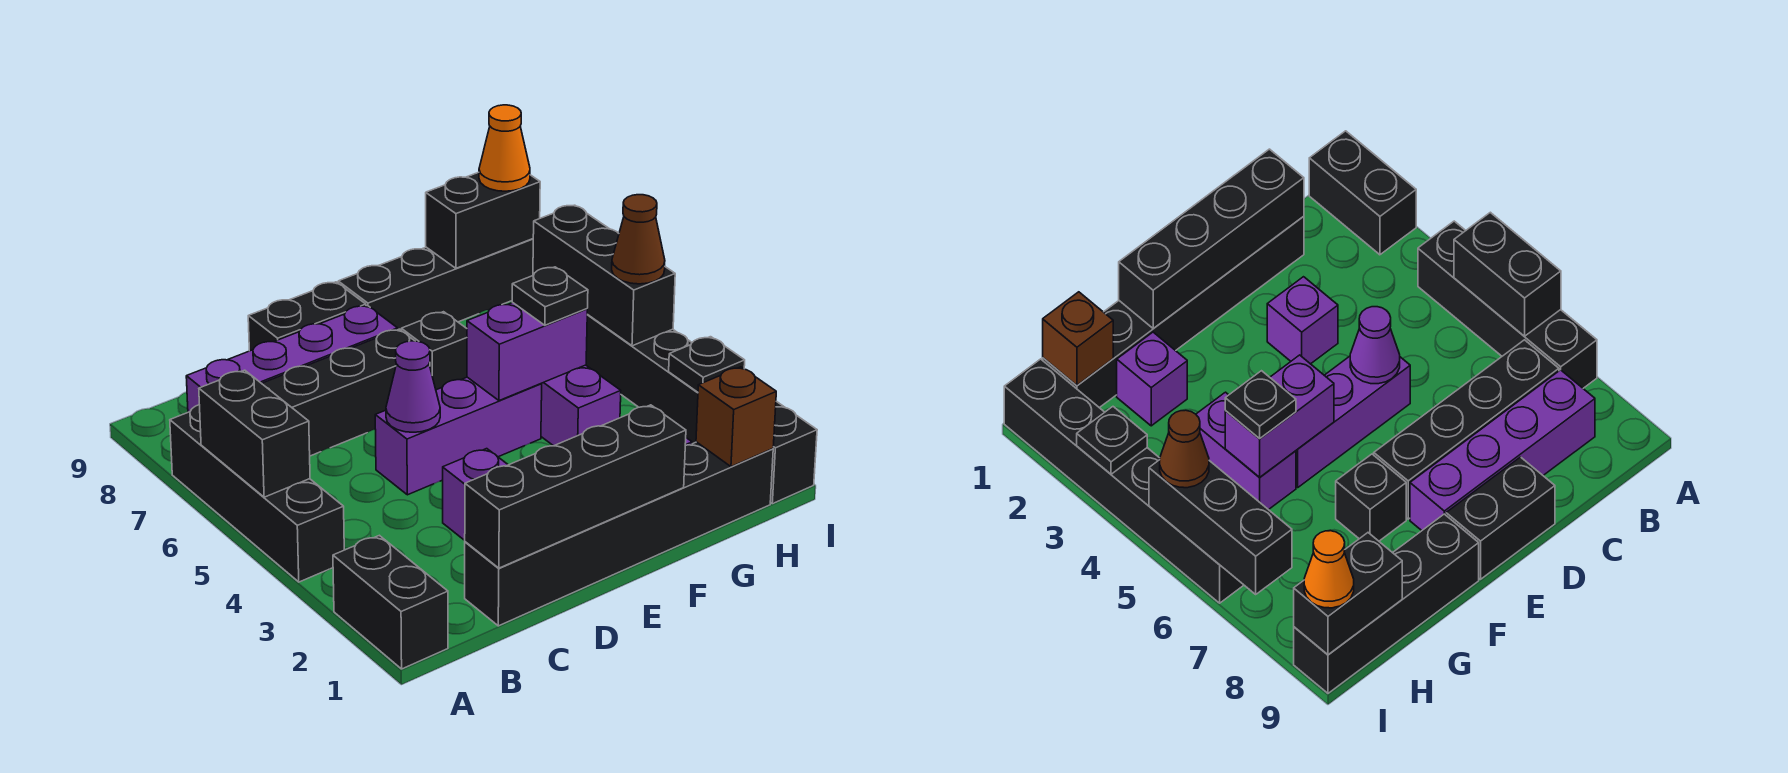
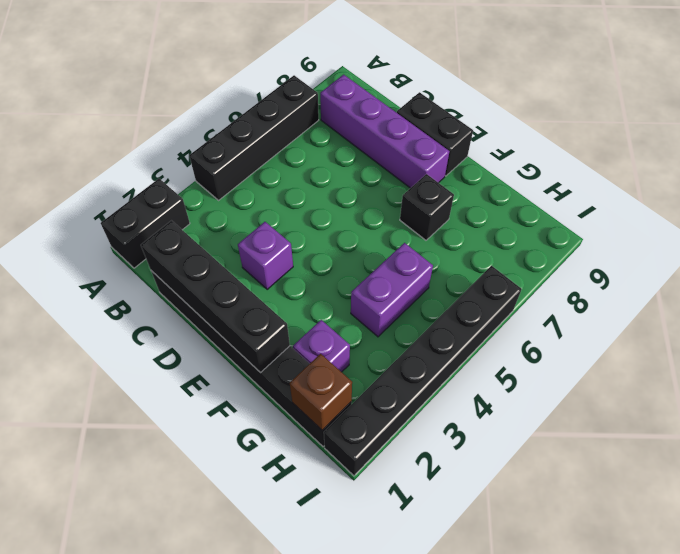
none -> black 1x4 brick [262,329,430,456]
none -> purple 1x3 brick [375,377,542,495]
none -> black 1x4 brick [338,239,533,330]

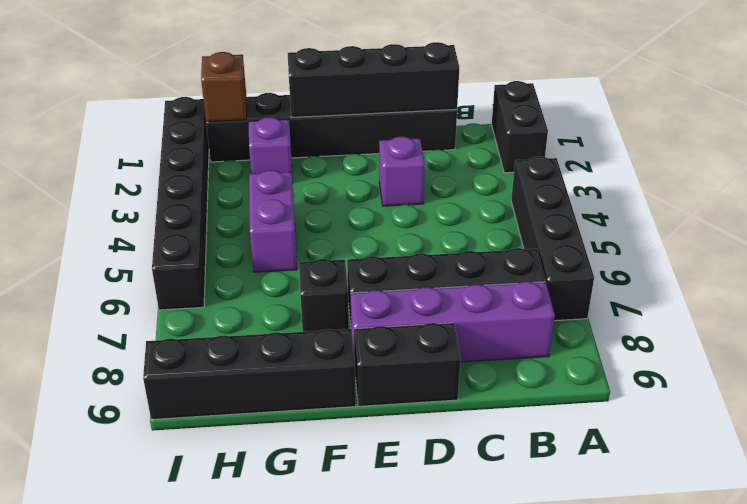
none -> purple 1x3 brick [375,377,542,495]
none -> black 1x2 brick [199,370,310,497]
none -> purple 1x1 cone [386,341,440,432]

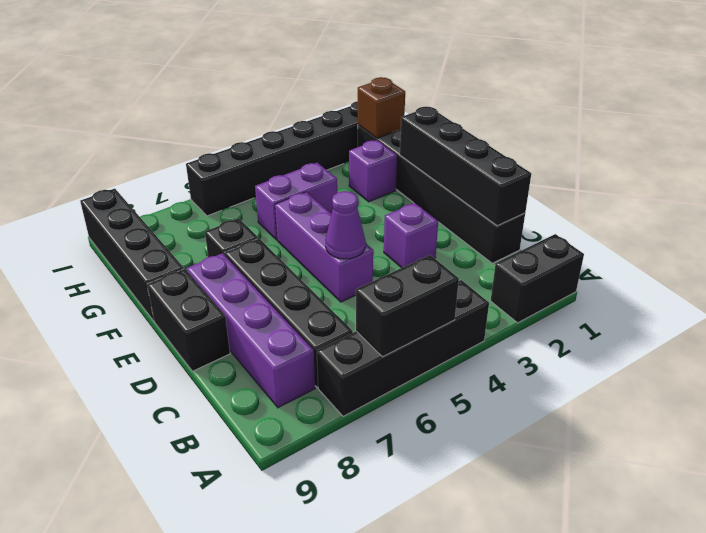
none -> purple 1x2 brick [467,303,587,401]
none -> black 1x2 brick [426,172,540,268]
none -> black 1x1 plate [669,337,745,392]

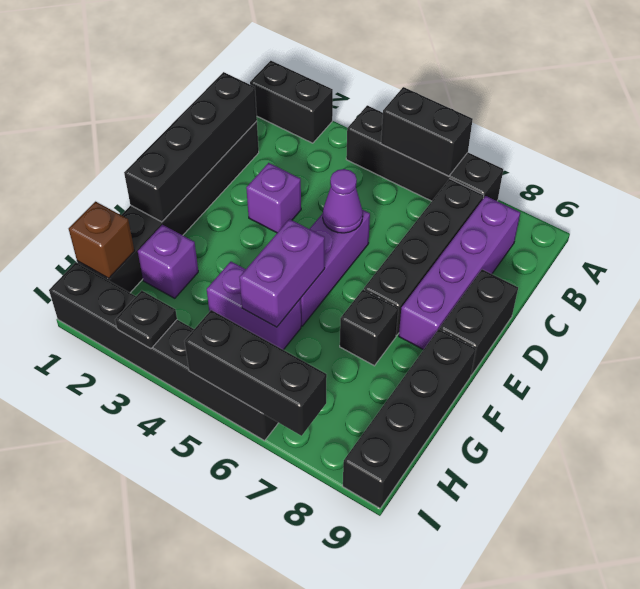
none -> black 1x2 brick [426,172,540,268]
none -> black 1x1 plate [512,267,588,325]
none -> brown 1x1 cone [612,195,665,284]

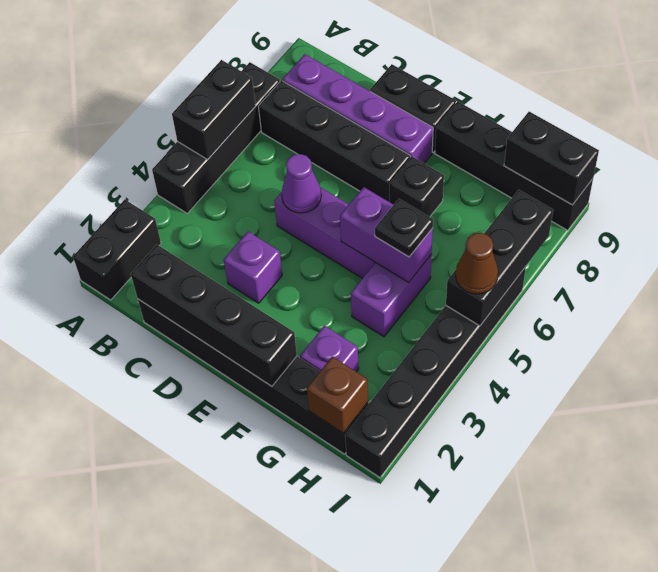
none -> black 1x1 plate [669,337,745,392]
none -> orange 1x1 cone [479,105,530,191]

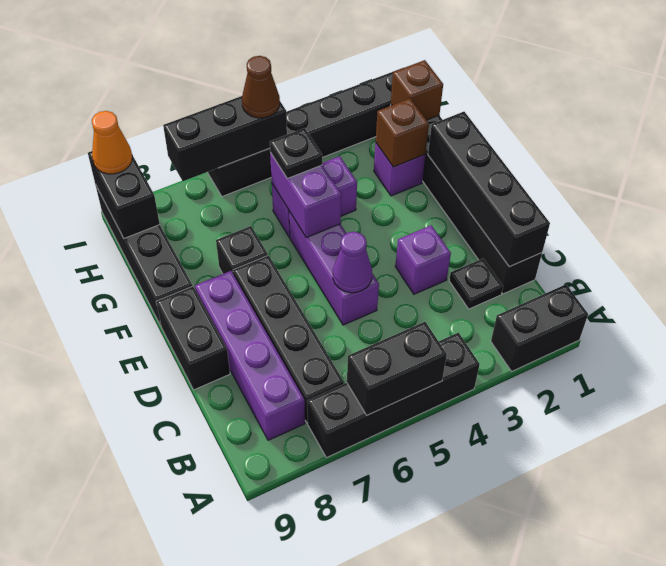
black 1x1 plate [449,259,503,309] -> black 1x1 plate moved to [669,337,745,392]
brown 1x1 brick [376,98,429,167] -> none

